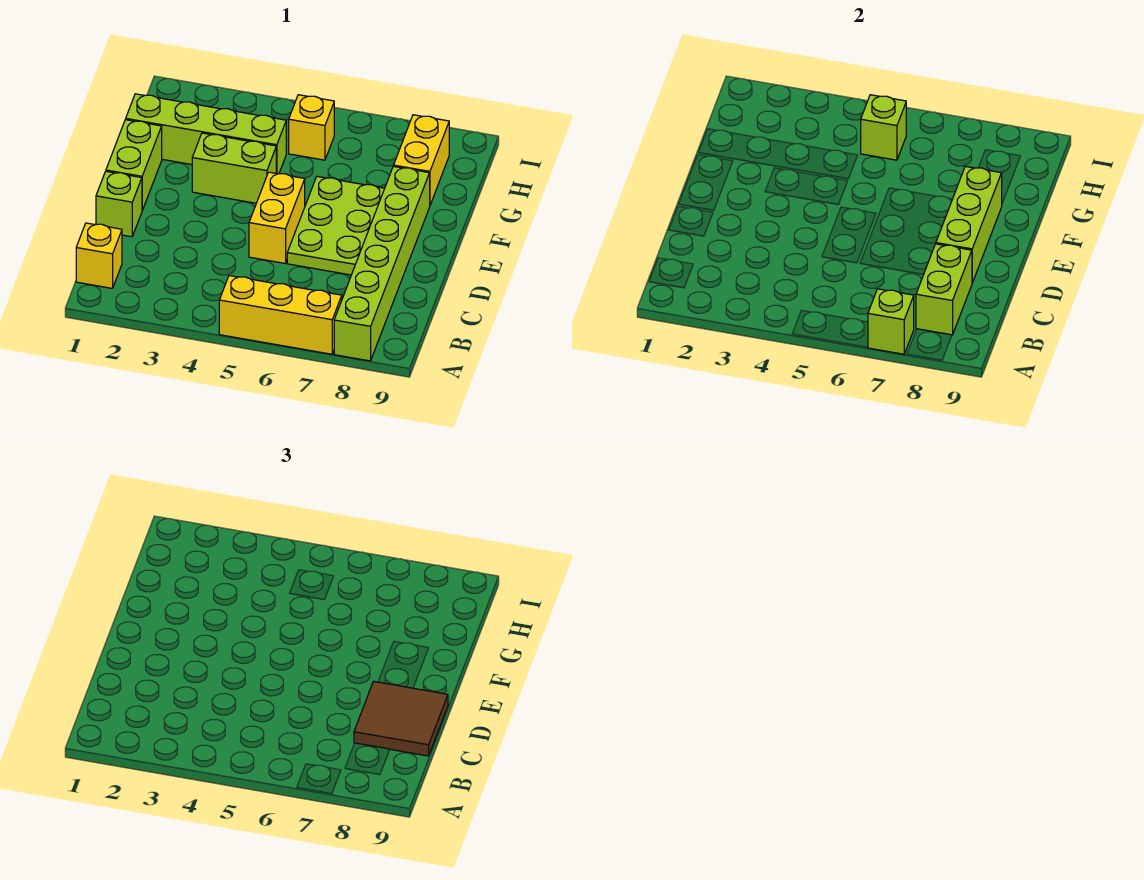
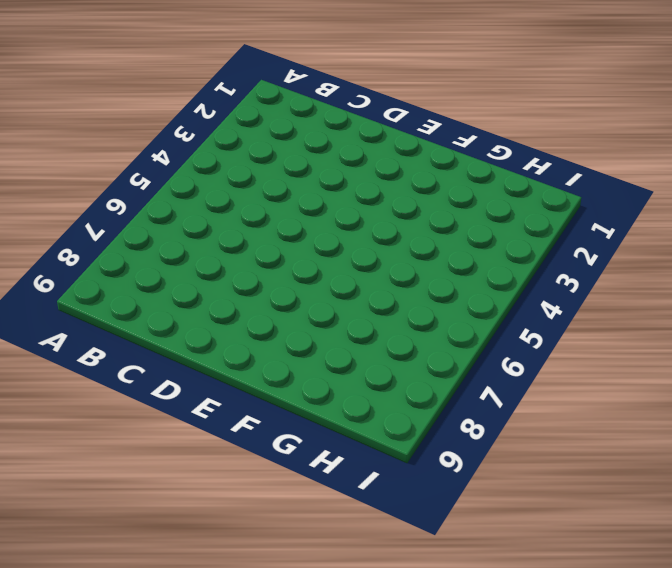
none -> yellow 1x3 brick [219,276,342,354]
none -> lime 1x6 brick [334,166,430,361]
none -> yellow 1x1 brick [76,223,122,288]

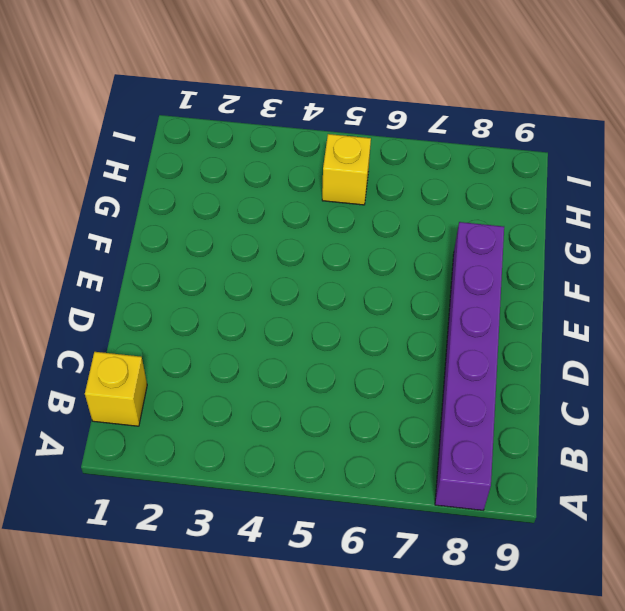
purple 1x6 brick [435,222,504,510] -> lime 1x6 brick [334,166,430,361]
none -> yellow 1x3 brick [219,276,342,354]
none -> lime 1x1 brick [96,171,142,237]
none -> yellow 1x2 brick [249,172,305,263]

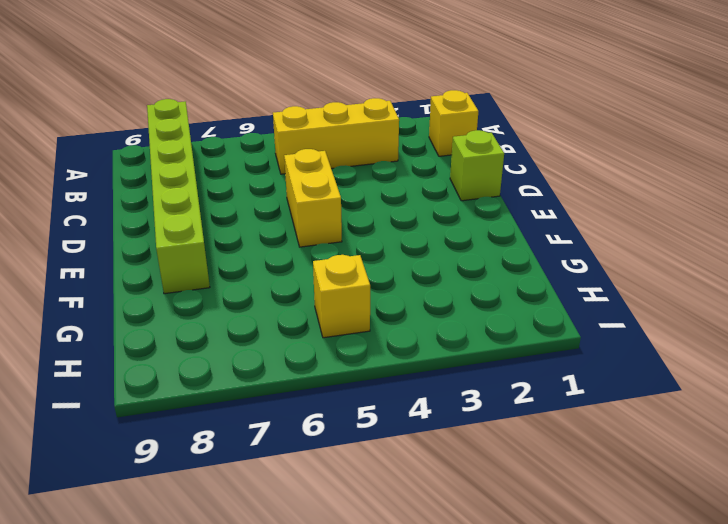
yellow 1x3 brick [273,98,399,174] -> yellow 1x3 brick moved to [219,276,342,354]
none -> lime 2x3 plate [287,177,385,275]
none -> lime 1x2 brick [106,120,162,210]
none -> lime 1x2 brick [192,133,276,203]

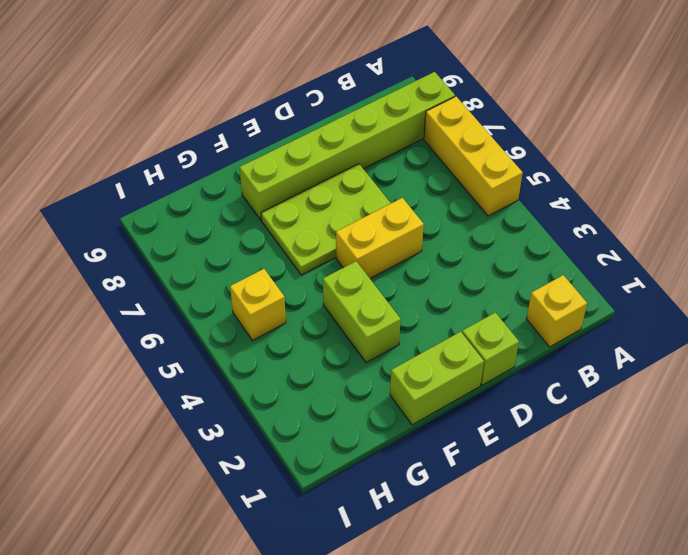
none -> lime 1x4 brick [126,94,286,174]
none -> yellow 1x2 brick [394,115,449,205]
none -> lime 1x1 brick [868,289,914,354]

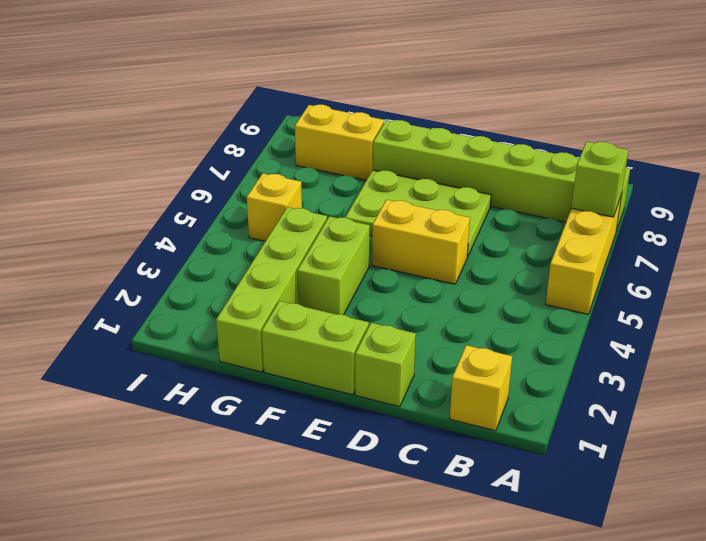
none -> lime 1x2 brick [916,244,972,335]
none -> lime 1x3 brick [936,166,1002,283]
none -> lime 1x1 brick [861,95,906,160]

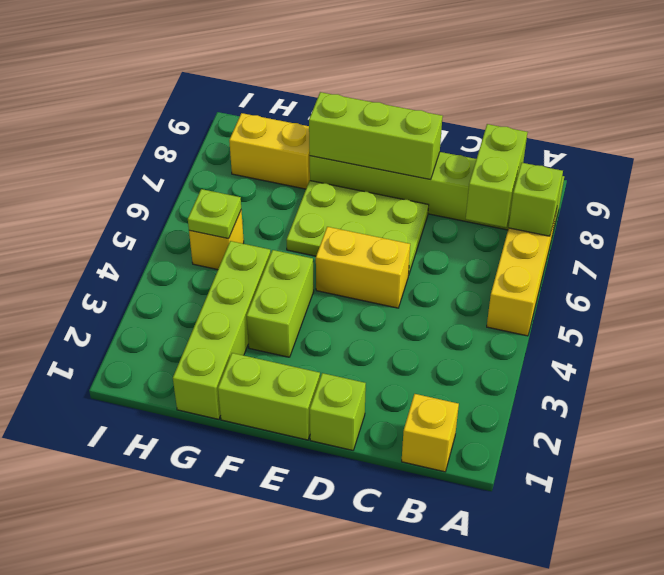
lime 1x2 brick [466,124,527,227] -> lime 1x2 brick turned to [916,244,972,335]
lime 1x1 plate [188,189,241,239] -> lime 1x1 brick [861,95,906,160]
none -> brown 2x2 tile [354,681,448,756]

